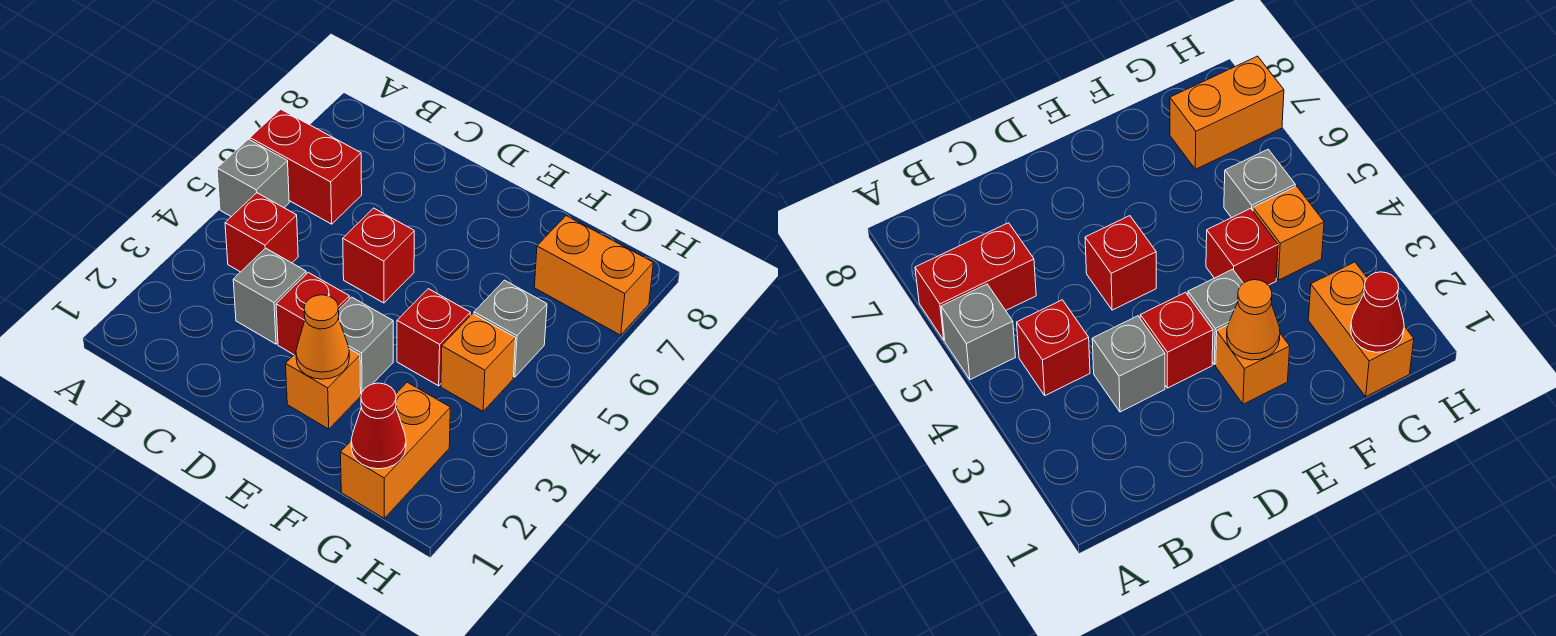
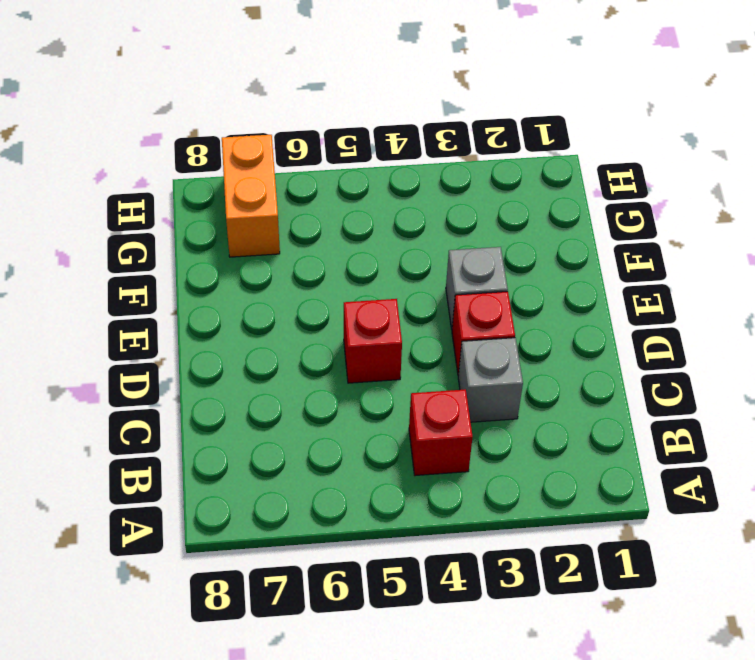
none -> grey 1x1 brick [217,139,289,217]
none -> red 1x2 brick [250,109,362,224]
none -> orange 1x1 brick [286,349,361,429]

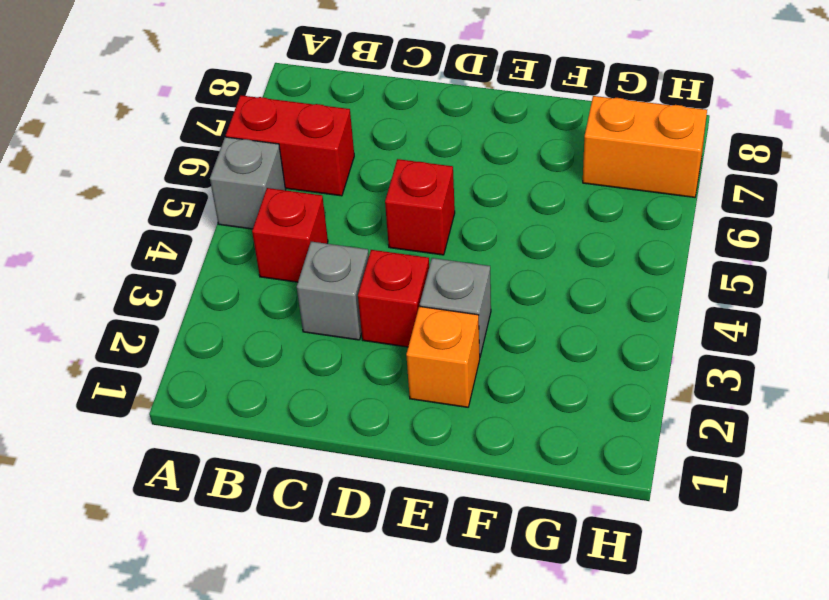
none -> red 1x1 brick [397,289,470,386]
none -> orange 1x2 brick [341,382,450,518]
none -> orange 1x1 brick [441,314,516,411]

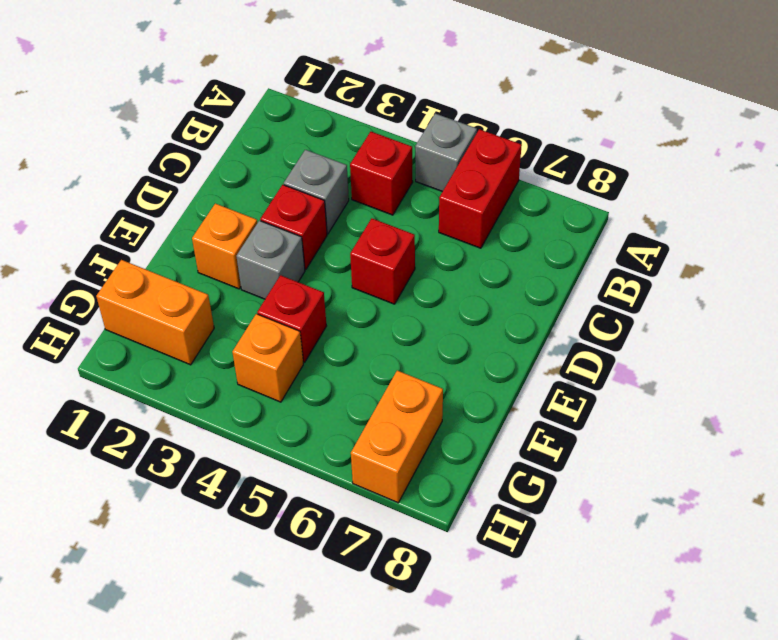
none -> grey 1x1 brick [474,280,547,377]
none -> orange 1x1 cone [296,295,349,379]
none -> red 1x1 cone [351,383,406,469]

